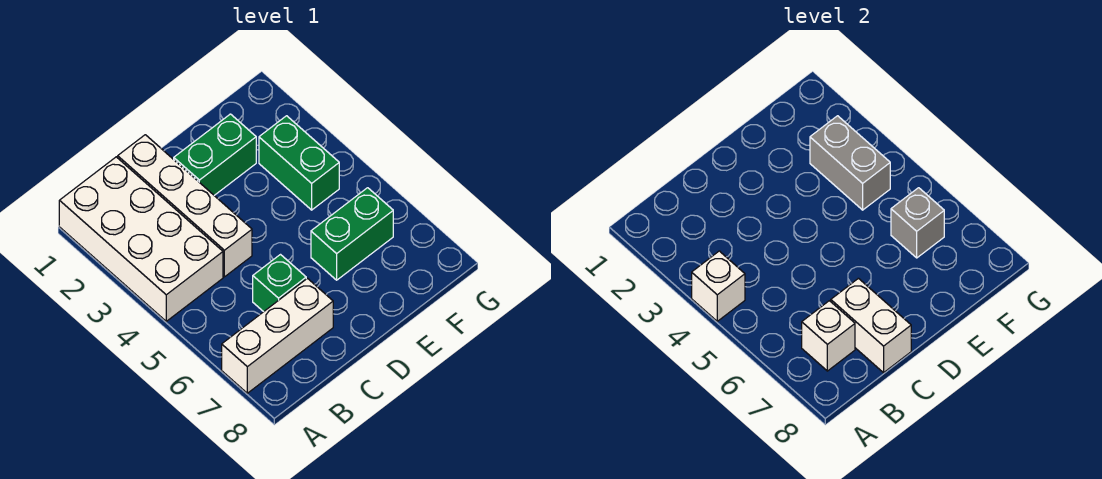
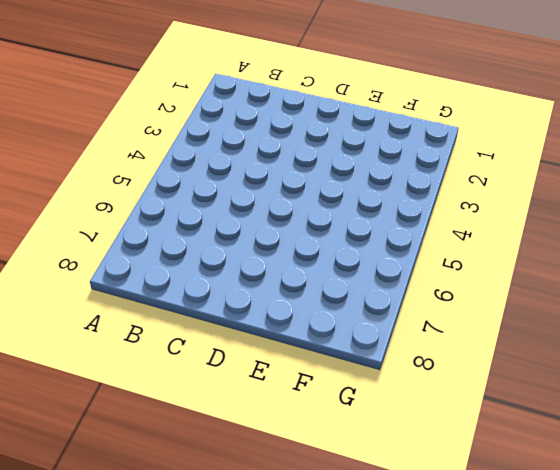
none -> white 2x4 brick [59,157,223,321]
none -> white 1x3 brick [222,278,333,393]
none -> white 1x4 brick [118,135,252,277]

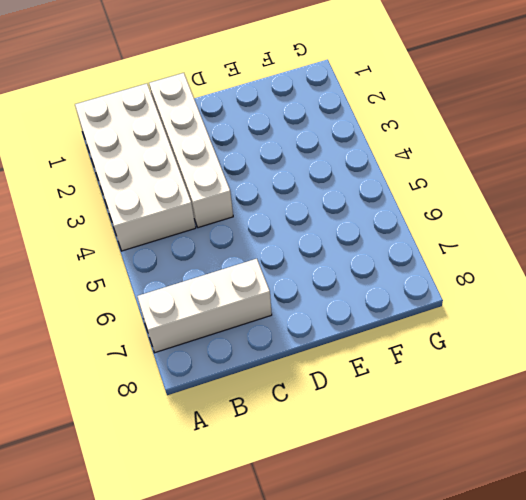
none -> green 1x1 brick [253,255,306,312]
none -> green 1x2 brick [174,114,256,195]
none -> green 1x2 brick [311,188,393,280]

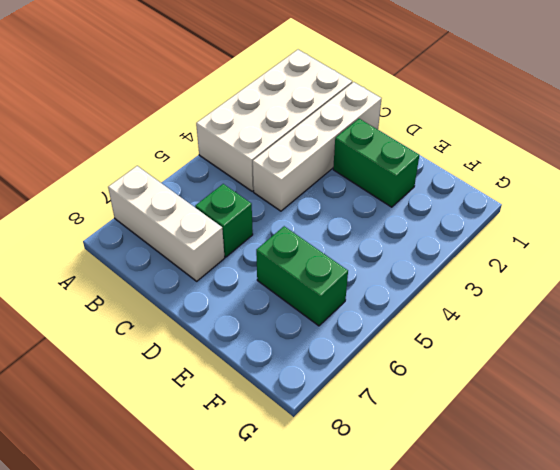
none -> green 1x2 brick [259,116,339,210]
none -> white 1x1 brick [692,251,745,321]
none -> white 1x1 brick [802,301,855,371]

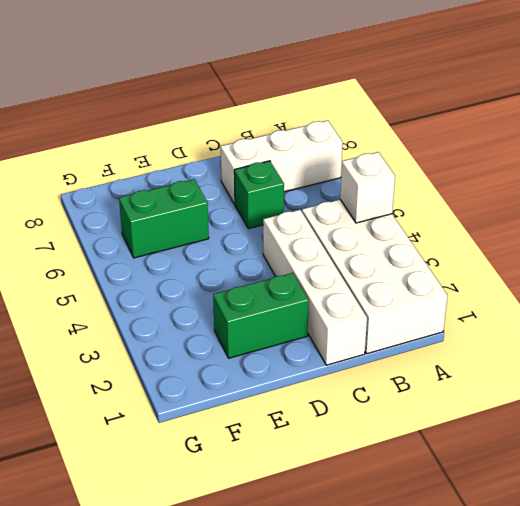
none -> green 1x2 brick [259,116,339,210]
none -> white 1x1 brick [802,301,855,371]
none -> white 1x2 brick [831,278,911,373]

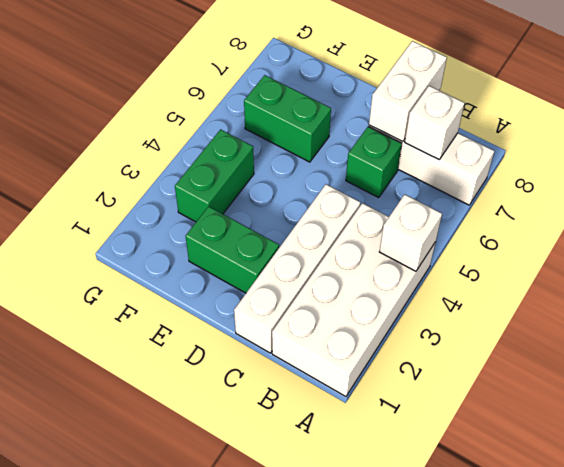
none -> grey 1x2 brick [810,116,890,210]
none -> grey 1x1 brick [891,188,944,258]

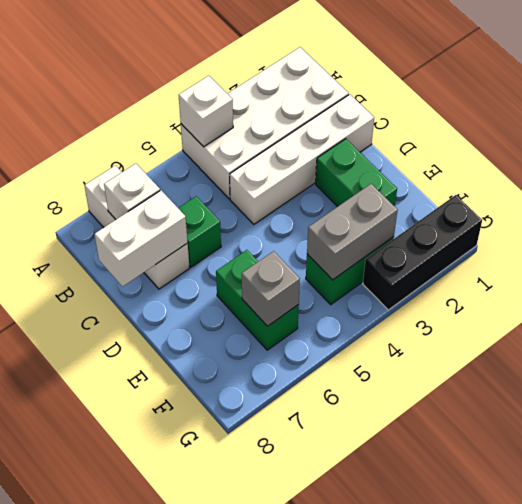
black 1x3 brick [363,195,482,310] -> none

